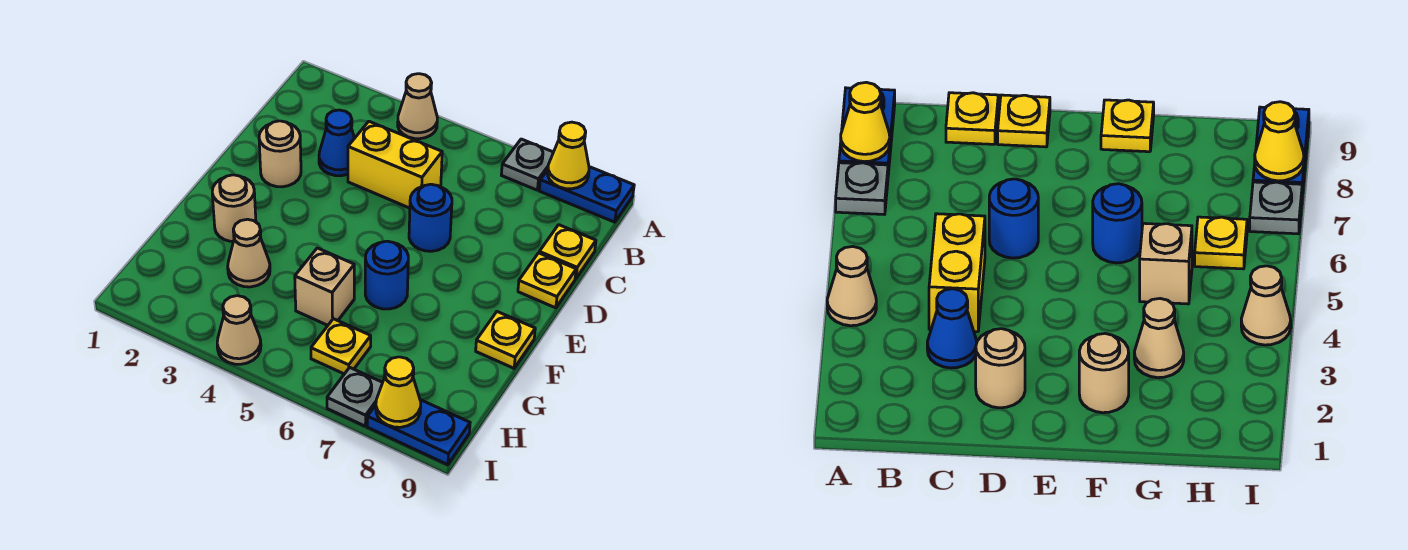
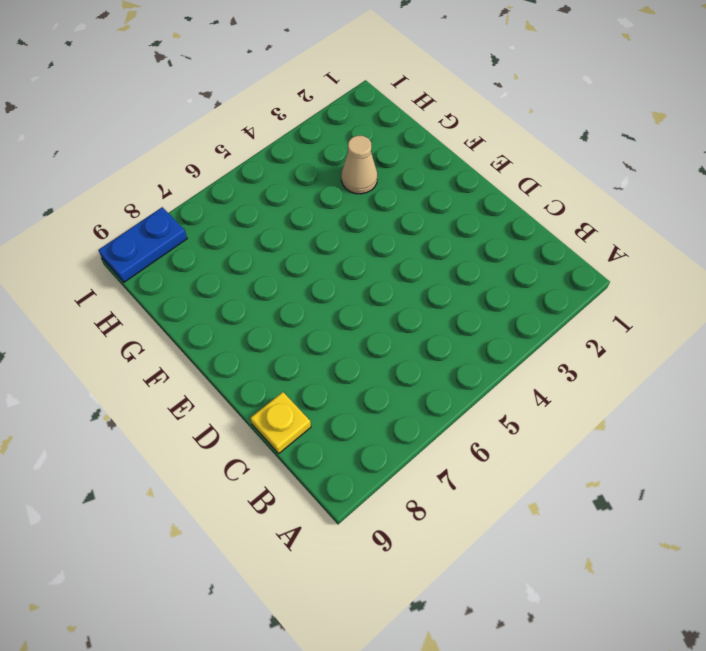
none -> tan 1x1 cone [398,74,437,139]
none -> grey 1x1 plate [501,139,553,190]
none -> blue 1x2 plate [539,167,634,222]

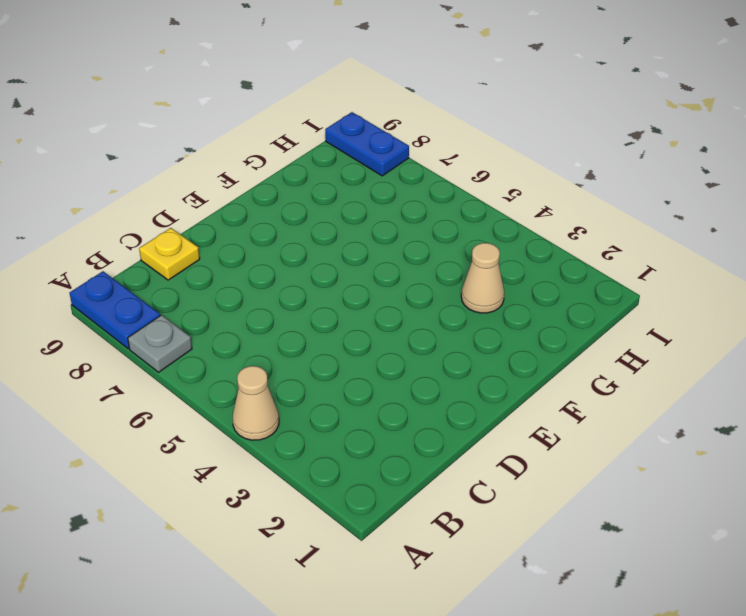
none -> blue 1x1 cone [319,110,355,176]
none -> yellow 1x2 brick [348,121,442,208]
none -> tan 1x1 round brick [259,121,301,187]

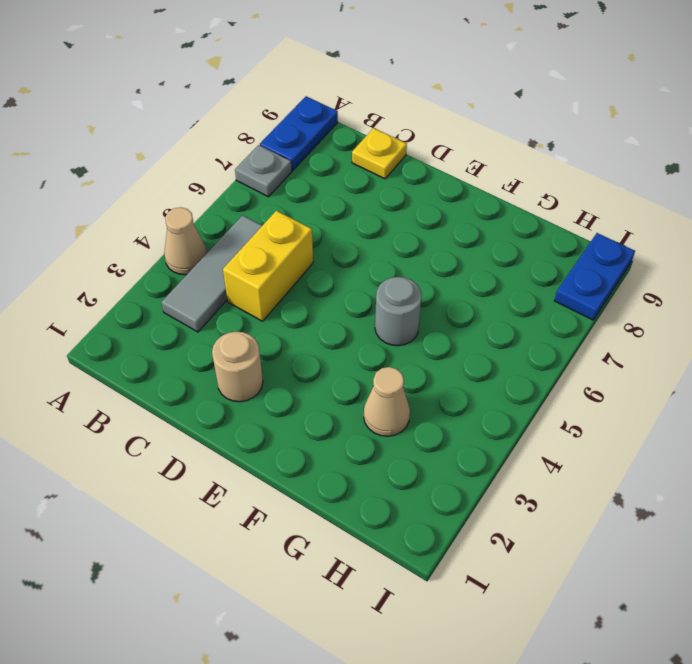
grey 1x3 tile [161,215,262,332] -> none
grey 1x1 round brick [375,277,422,346] -> none
none -> blue 1x1 cone [319,110,355,176]
none -> blue 1x1 round brick [409,184,452,251]
none -> yellow 1x1 plate [518,253,576,308]

